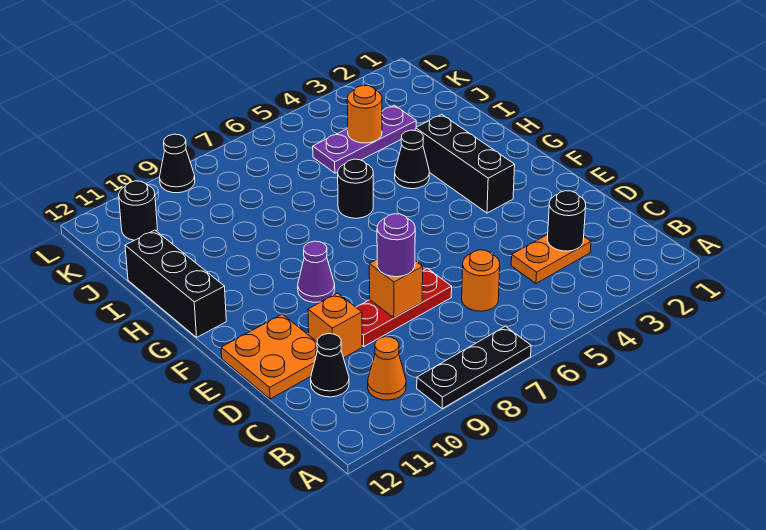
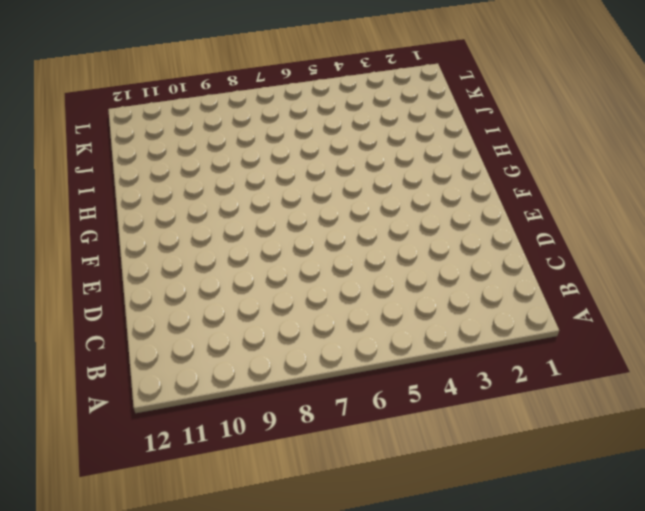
none -> black 1x3 plate [417,326,531,409]
none -> orange 1x1 cone [368,337,406,400]
none -> orange 1x2 plate [511,234,591,283]

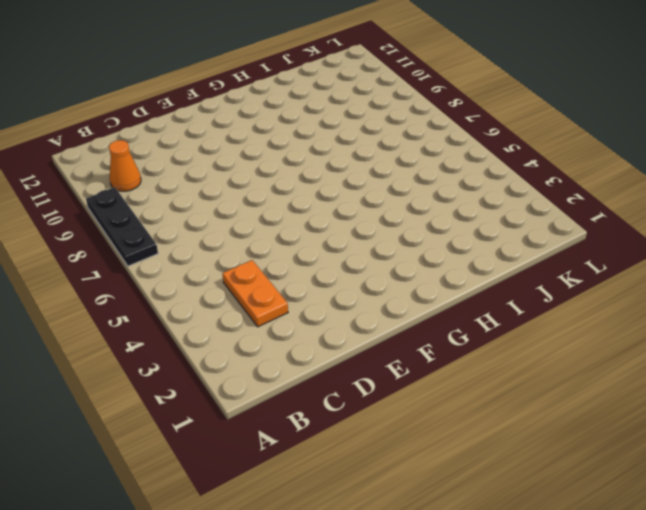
none -> orange 1x1 round brick [462,250,500,311]
none -> black 1x1 cone [311,334,349,397]
none -> red 1x3 plate [356,268,452,347]

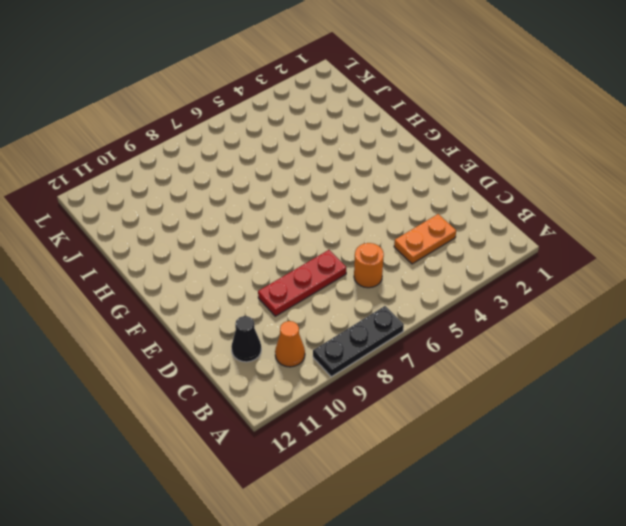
none -> orange 1x1 brick [308,293,362,358]
none -> orange 2x2 plate [221,314,318,399]
none -> black 1x3 brick [415,114,515,213]

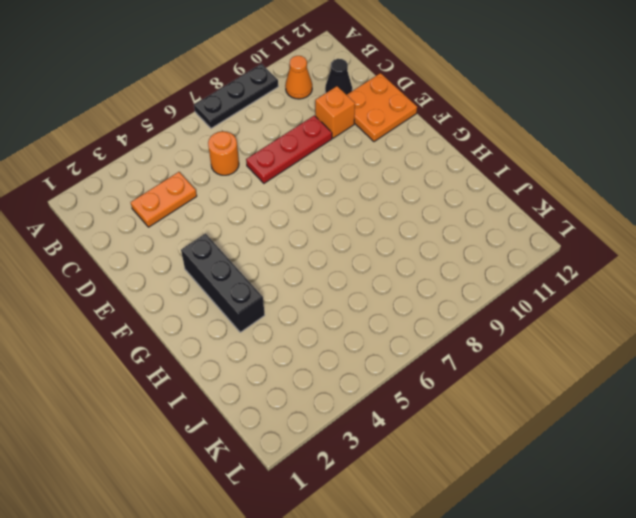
none -> purple 1x1 cone [298,241,335,302]
none -> black 1x3 brick [125,230,226,337]
none -> black 1x1 cone [395,130,429,189]

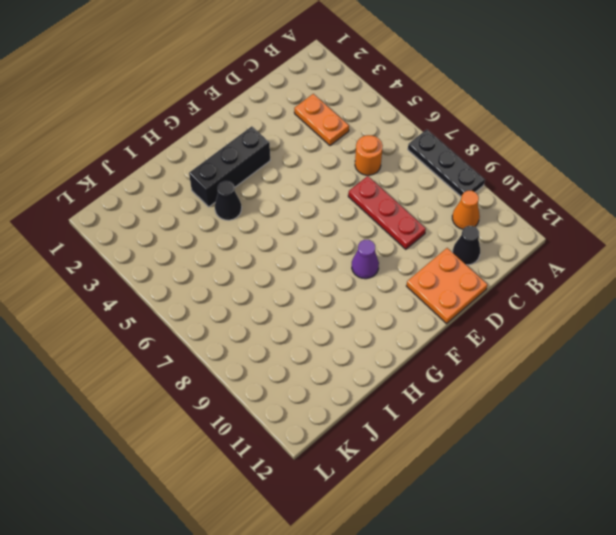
none -> orange 1x1 brick [308,293,362,358]
none -> black 1x3 brick [125,230,226,337]
none -> black 1x1 round brick [338,159,373,218]

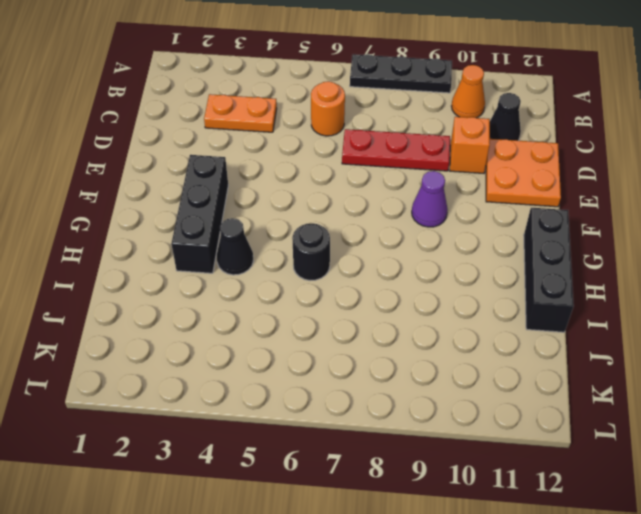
none -> purple 1x3 plate [313,105,416,173]
none -> black 1x1 round brick [119,181,157,240]
none -> black 1x1 cone [160,134,195,193]

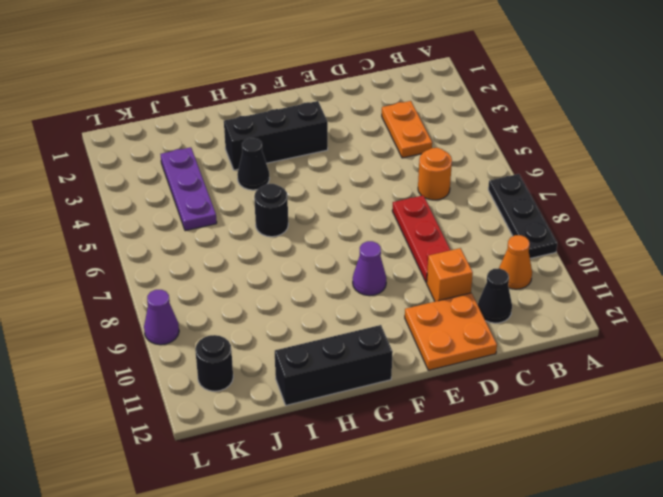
purple 1x1 cone [144,290,179,345] -> black 1x1 cone [160,134,195,193]
none -> black 1x1 round brick [547,191,586,251]
none -> orange 1x1 brick [369,260,423,318]
none -> orange 1x1 round brick [347,85,382,143]

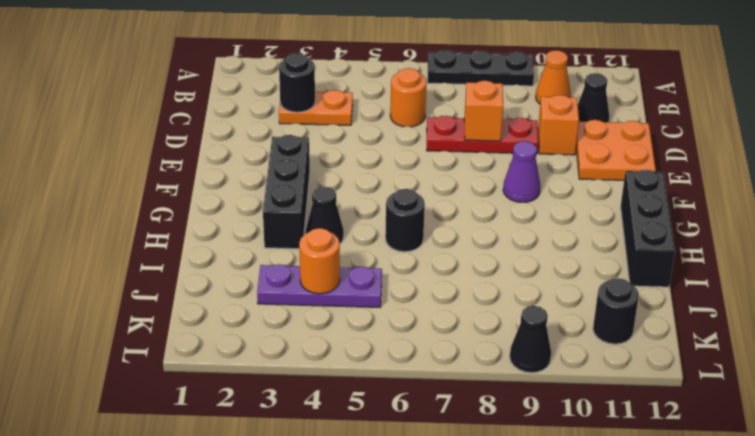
none -> purple 1x1 round brick [377,214,415,277]

